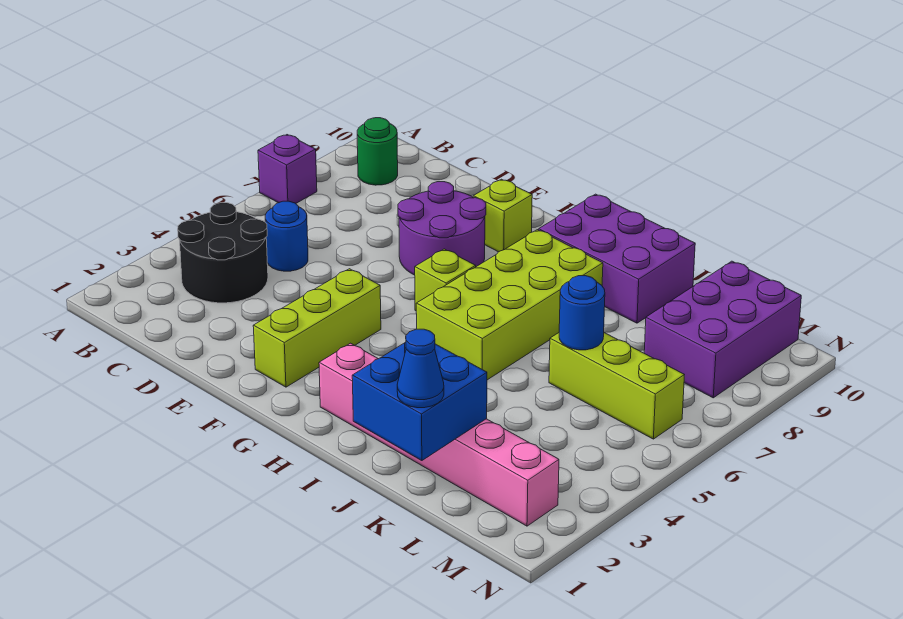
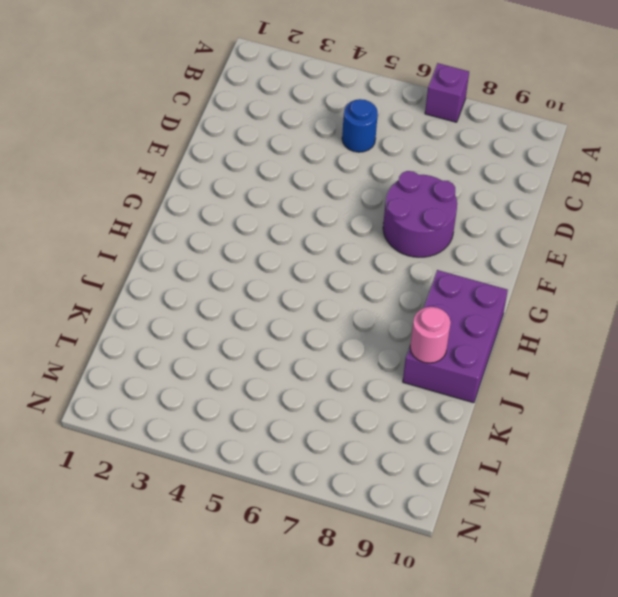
pink 1x1 round brick [410,307,451,363] -> none
none -> black 2x2 round brick [178,203,268,303]
none -> green 1x1 round brick [357,118,398,185]
none -> lime 1x3 brick [253,269,381,387]

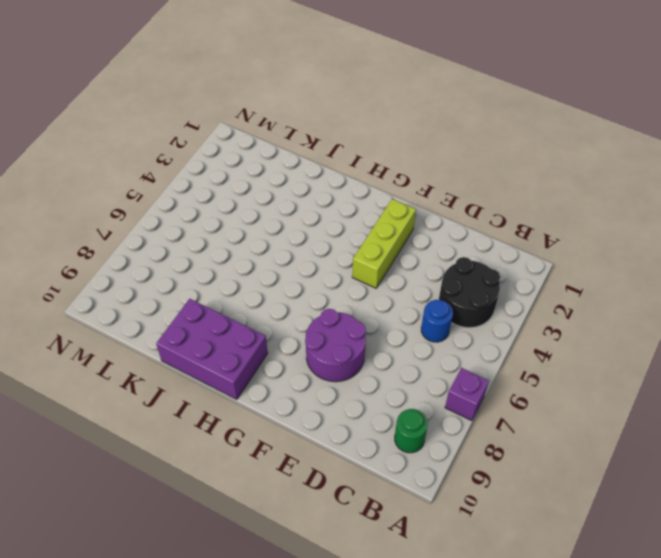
none -> lime 1x1 brick [473,179,532,252]
none -> lime 1x1 brick [415,249,476,311]
none -> pink 1x6 brick [319,343,559,526]

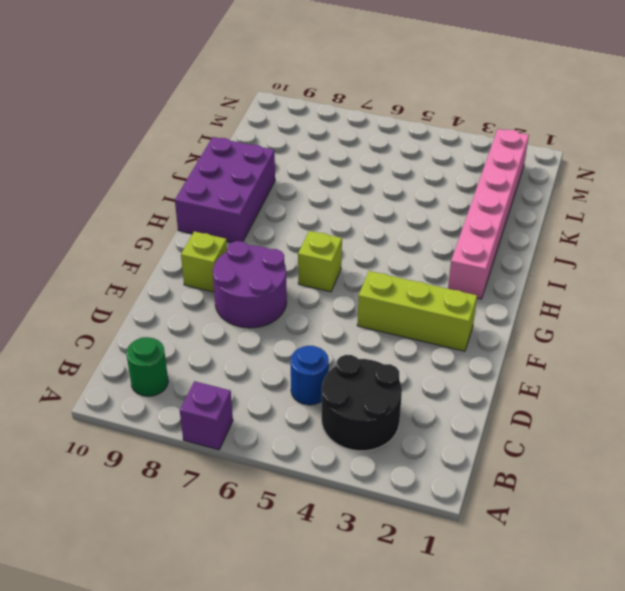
none -> lime 2x4 brick [416,230,603,380]
none -> lime 1x3 brick [549,333,684,439]
none -> purple 2x3 brick [644,261,801,398]

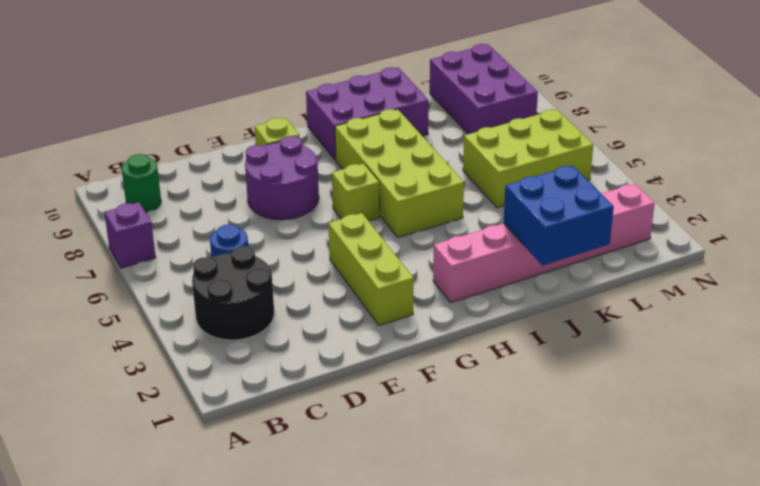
lime 2x3 brick [463,110,593,208] -> lime 1x3 brick [549,333,684,439]
none -> blue 1x1 round brick [559,276,605,350]
none -> blue 1x1 cone [397,329,444,408]

